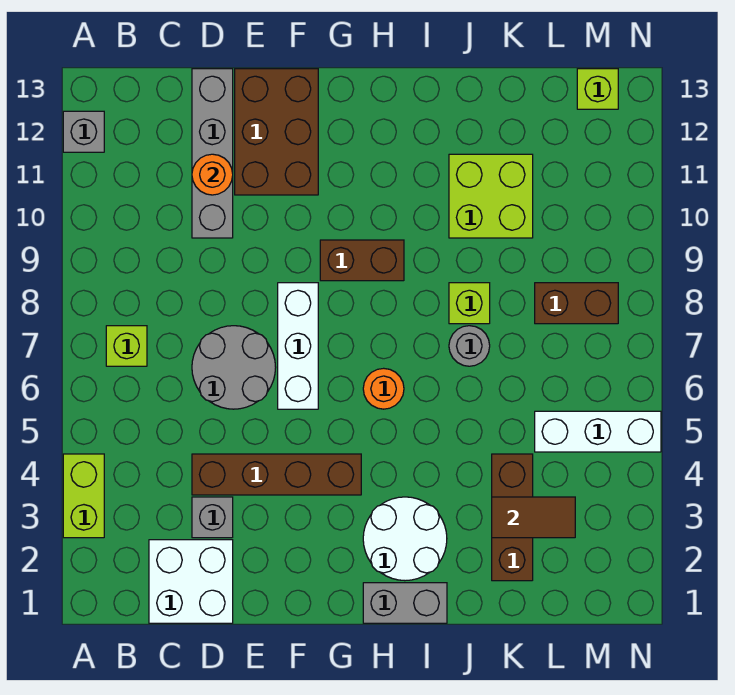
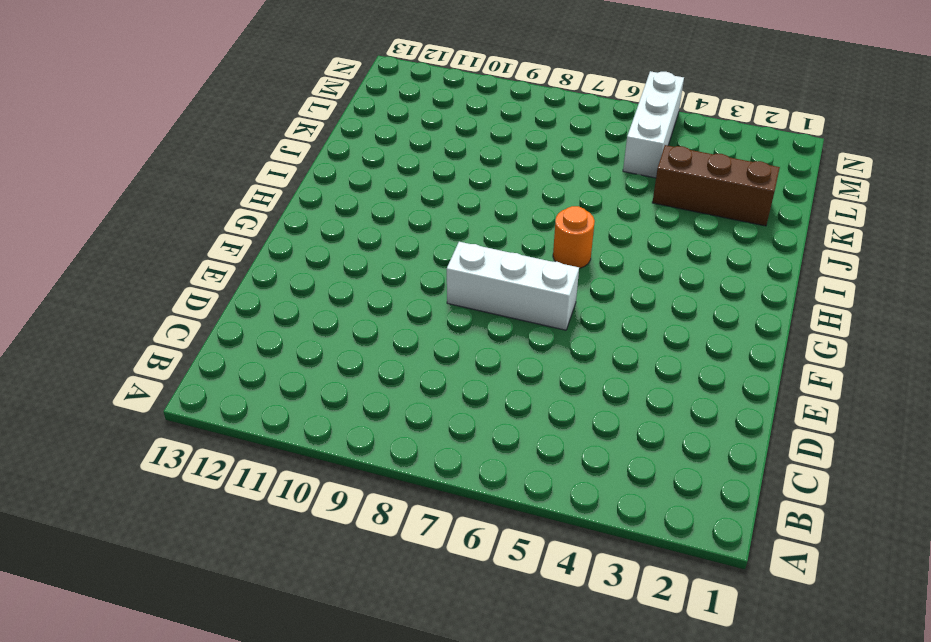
none -> lime 1x2 brick [63,454,104,538]
none -> grey 1x1 brick [63,111,104,152]
none -> lime 1x1 brick [106,326,147,366]

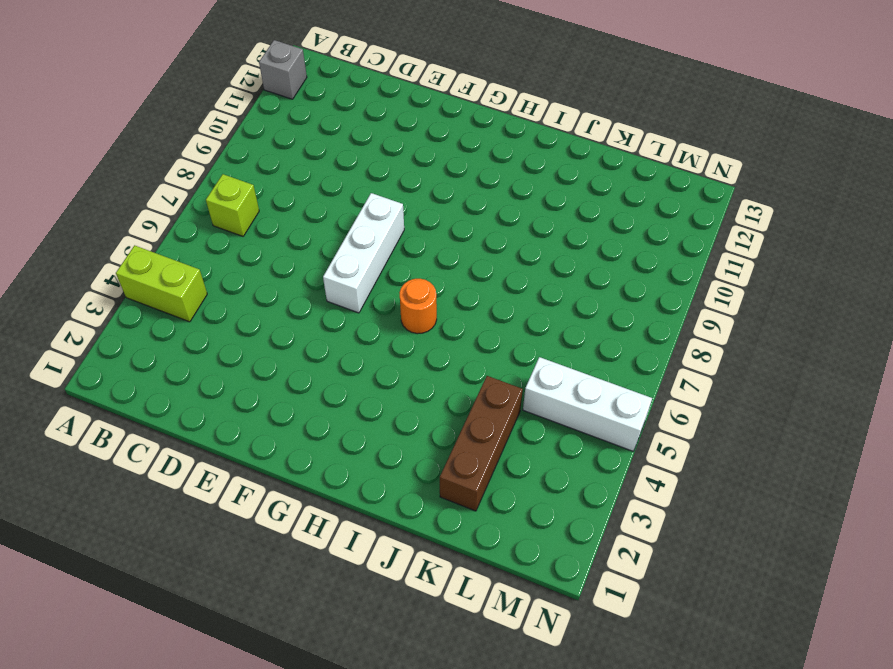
lime 1x2 brick [116,245,207,322] -> lime 1x2 brick turned to [63,454,104,538]
none -> white 2x2 brick [149,540,233,623]
none -> grey 1x1 brick [192,497,233,538]
none -> brown 1x4 brick [192,454,361,495]

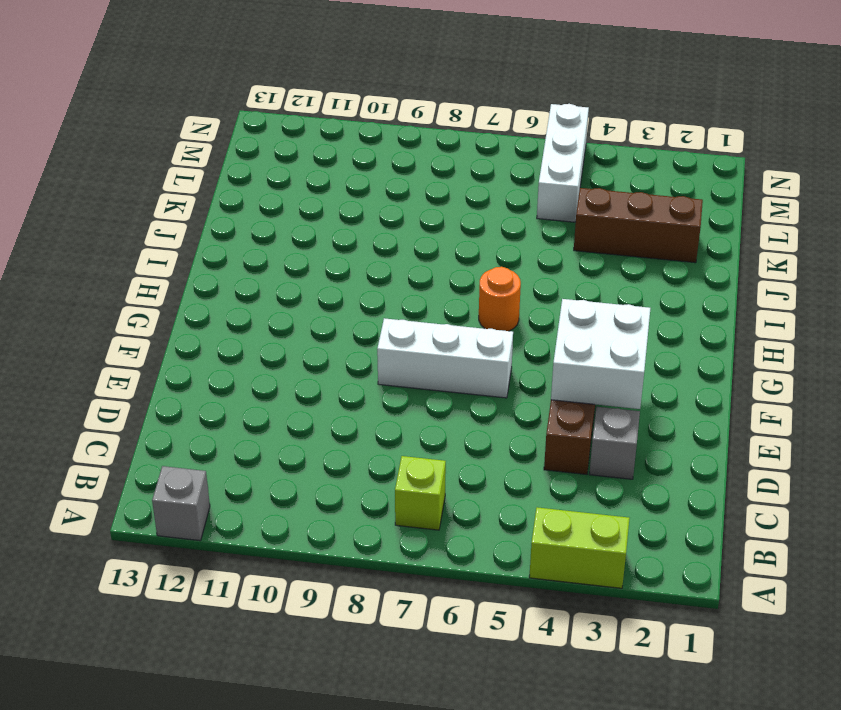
white 2x2 brick [551,299,650,409] -> white 2x2 brick moved to [149,540,233,623]
none -> grey 2x2 round brick [192,326,276,409]
none -> grey 1x4 brick [192,69,233,238]
none -> brown 2x3 brick [235,69,318,195]

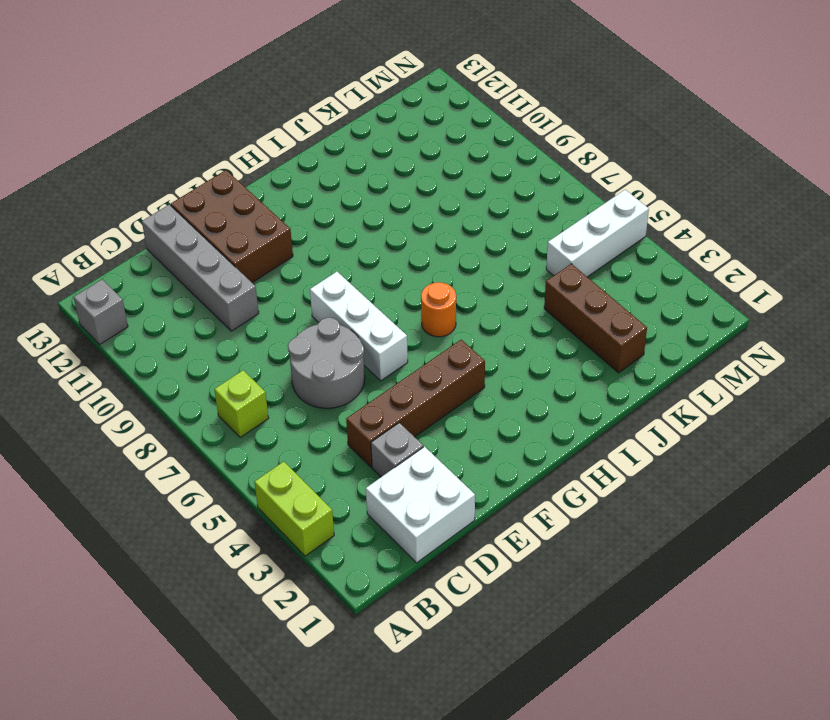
none -> brown 1x2 brick [320,240,404,281]
none -> grey 1x2 brick [363,583,447,623]
none -> white 2x2 round brick [363,497,447,581]

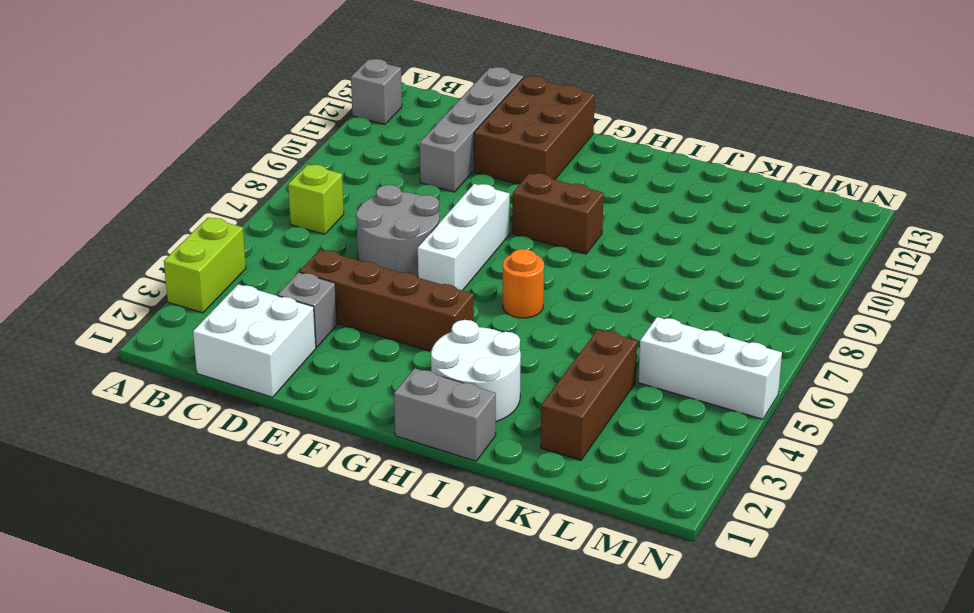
none -> grey 1x1 round brick [449,326,490,366]
none -> lime 1x1 brick [449,283,490,324]
none -> lime 2x2 brick [449,154,533,238]

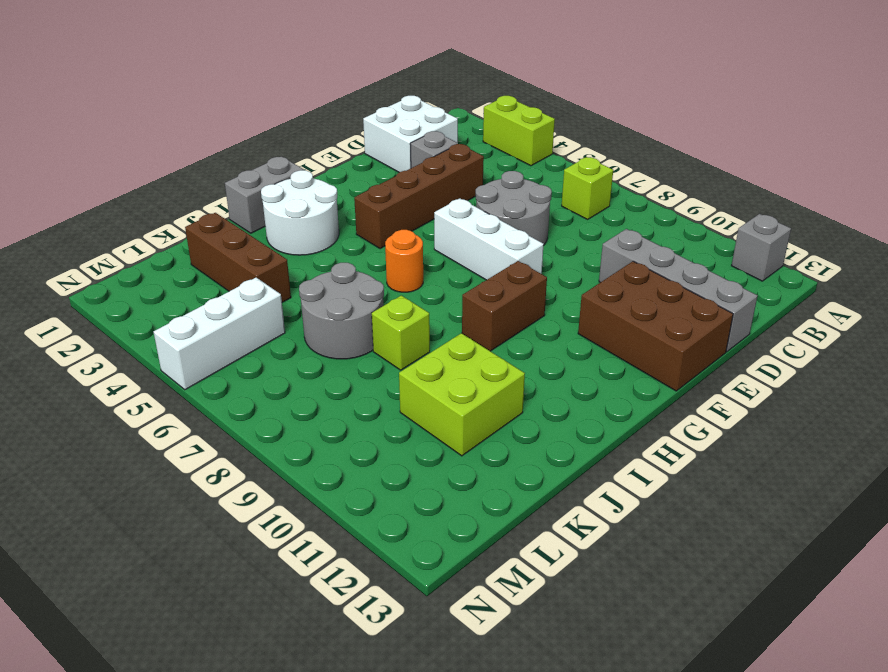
grey 2x2 round brick [299,263,384,359] -> grey 1x1 round brick [449,326,490,366]
none -> brown 1x2 brick [535,283,618,324]
none -> lime 1x1 brick [577,69,618,109]
none -> orange 1x1 round brick [192,154,233,195]

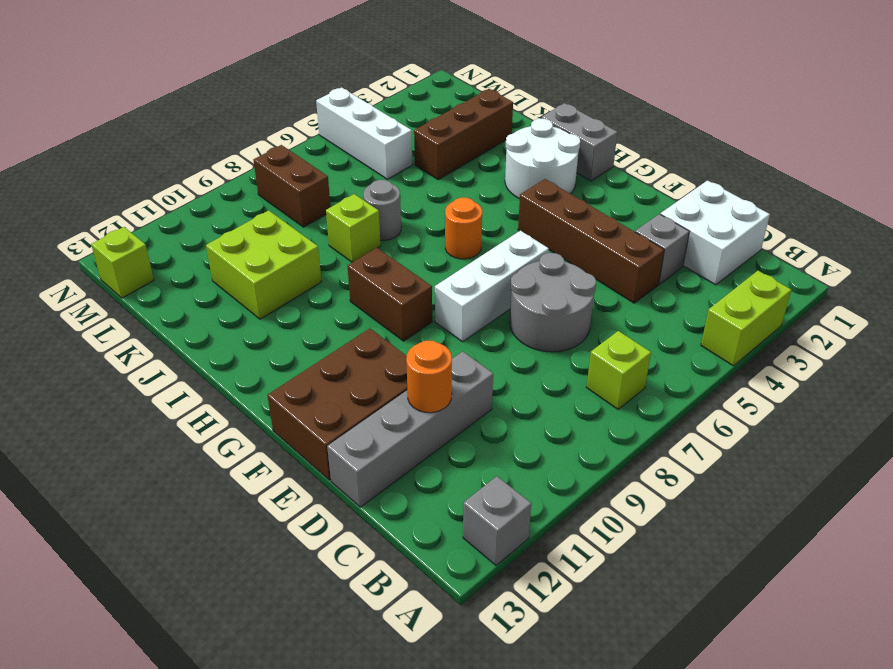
none -> brown 1x2 tile [492,497,575,538]

